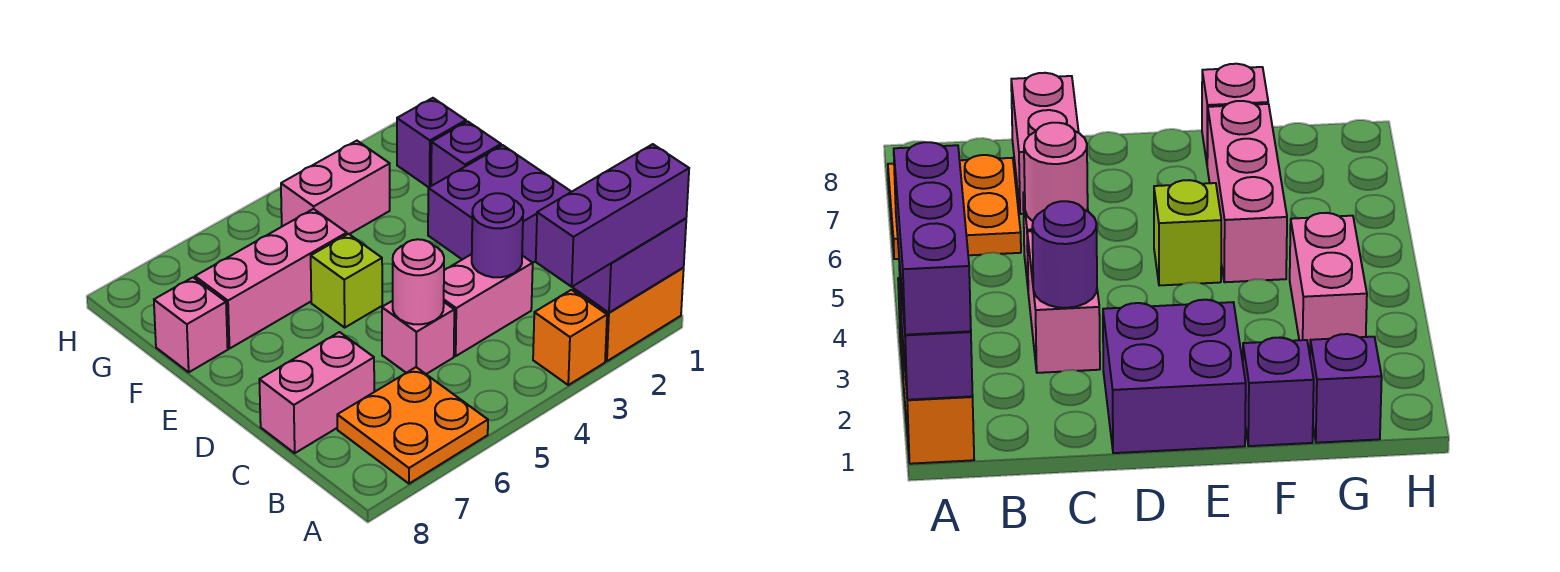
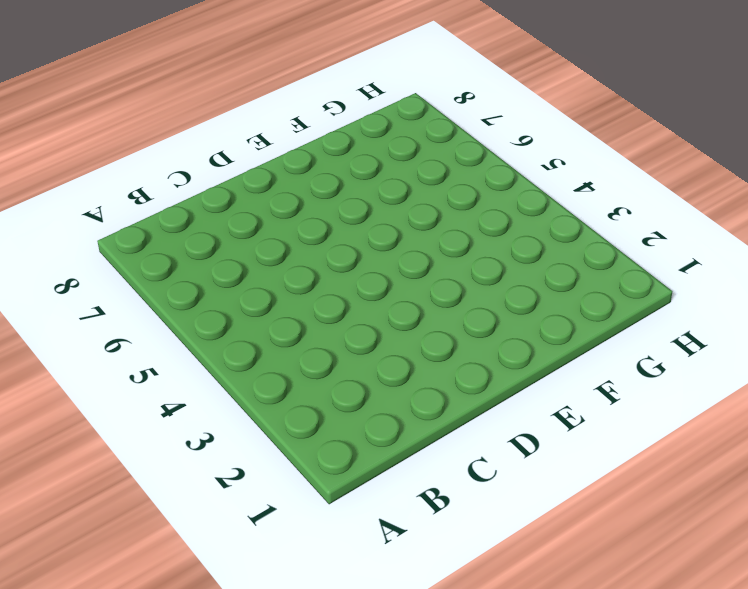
none -> orange 1x2 brick [573,268,684,361]
none -> orange 1x1 brick [533,290,607,385]
none -> orange 2x2 plate [337,367,488,484]

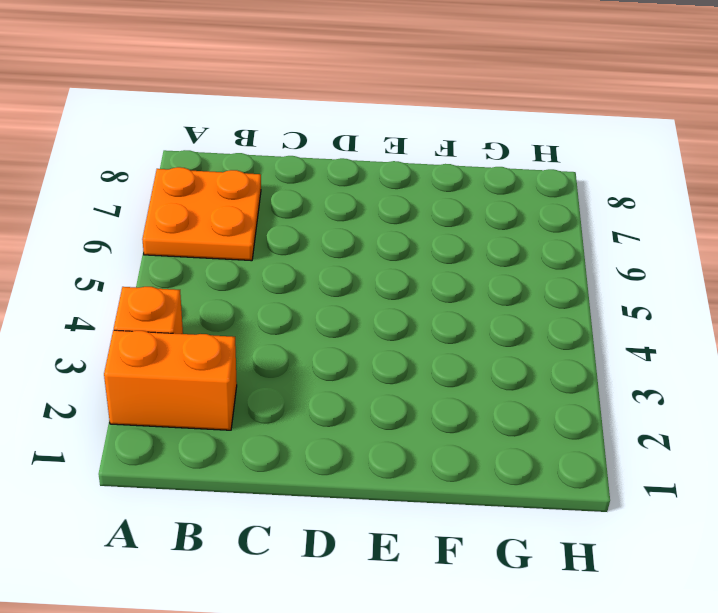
orange 1x2 brick [104,330,237,430] -> orange 1x2 brick turned to [573,268,684,361]
none -> pink 1x2 brick [444,254,533,356]
none -> pink 1x1 brick [382,301,454,374]
none -> pink 1x2 brick [259,332,374,453]

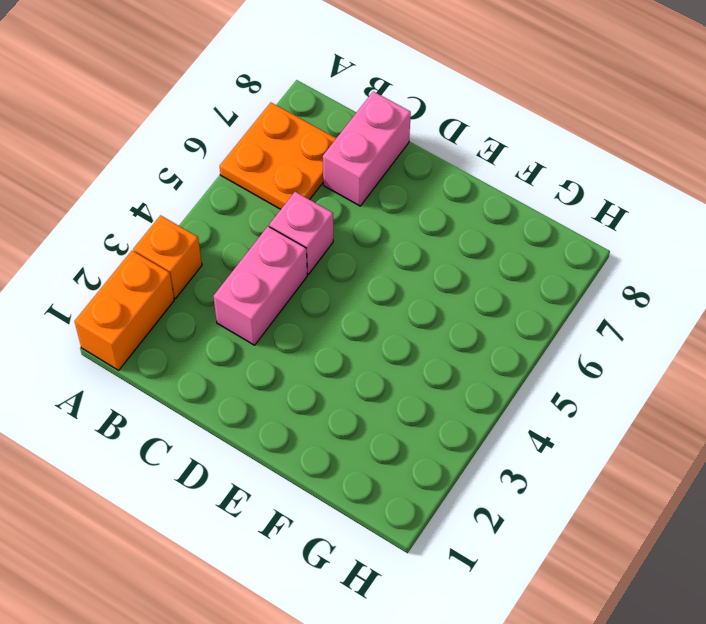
none -> purple 2x2 brick [428,145,571,263]
none -> lime 1x1 brick [311,234,382,327]
none -> purple 1x1 brick [431,121,501,186]

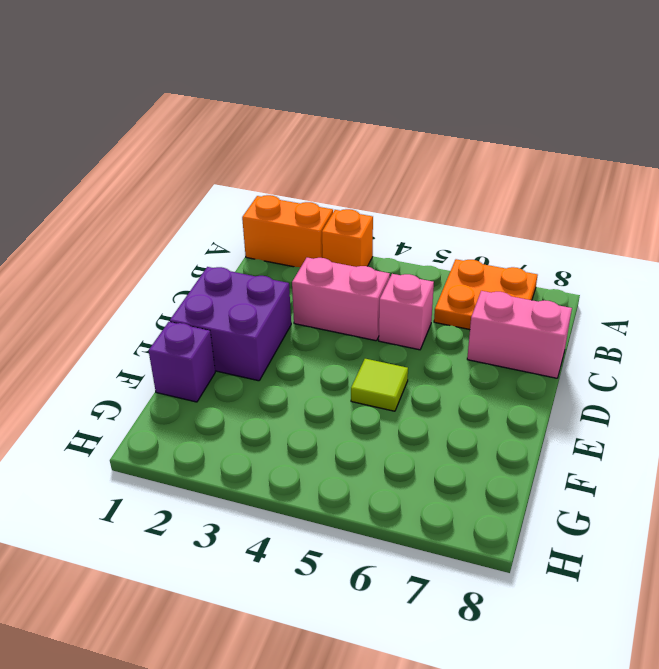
lime 1x1 tile [351,359,408,411] -> lime 1x1 brick [311,234,382,327]
none -> pink 1x3 brick [195,209,347,349]
none -> pink 1x1 brick [154,278,228,372]
none -> purple 1x1 brick [397,98,466,187]

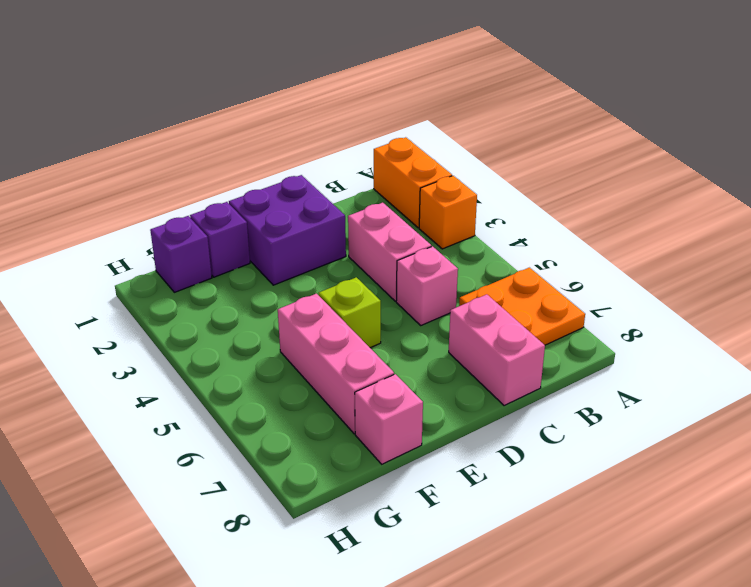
none -> pink 1x2 brick [281,141,390,234]
none -> purple 1x2 brick [573,218,686,313]
none -> purple 1x1 round brick [472,193,523,277]

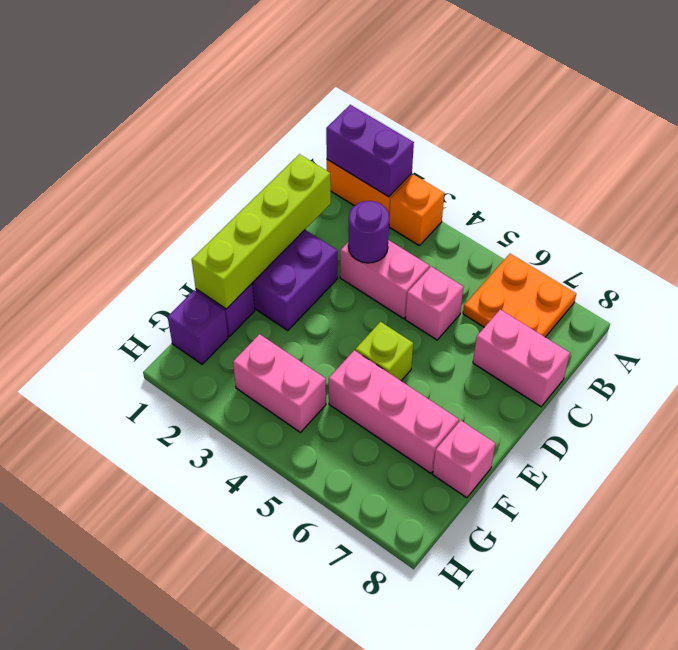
lime 1x4 brick [192,154,331,309] -> none
none -> pink 1x1 round brick [393,239,444,324]
none -> purple 1x3 brick [536,144,689,287]

